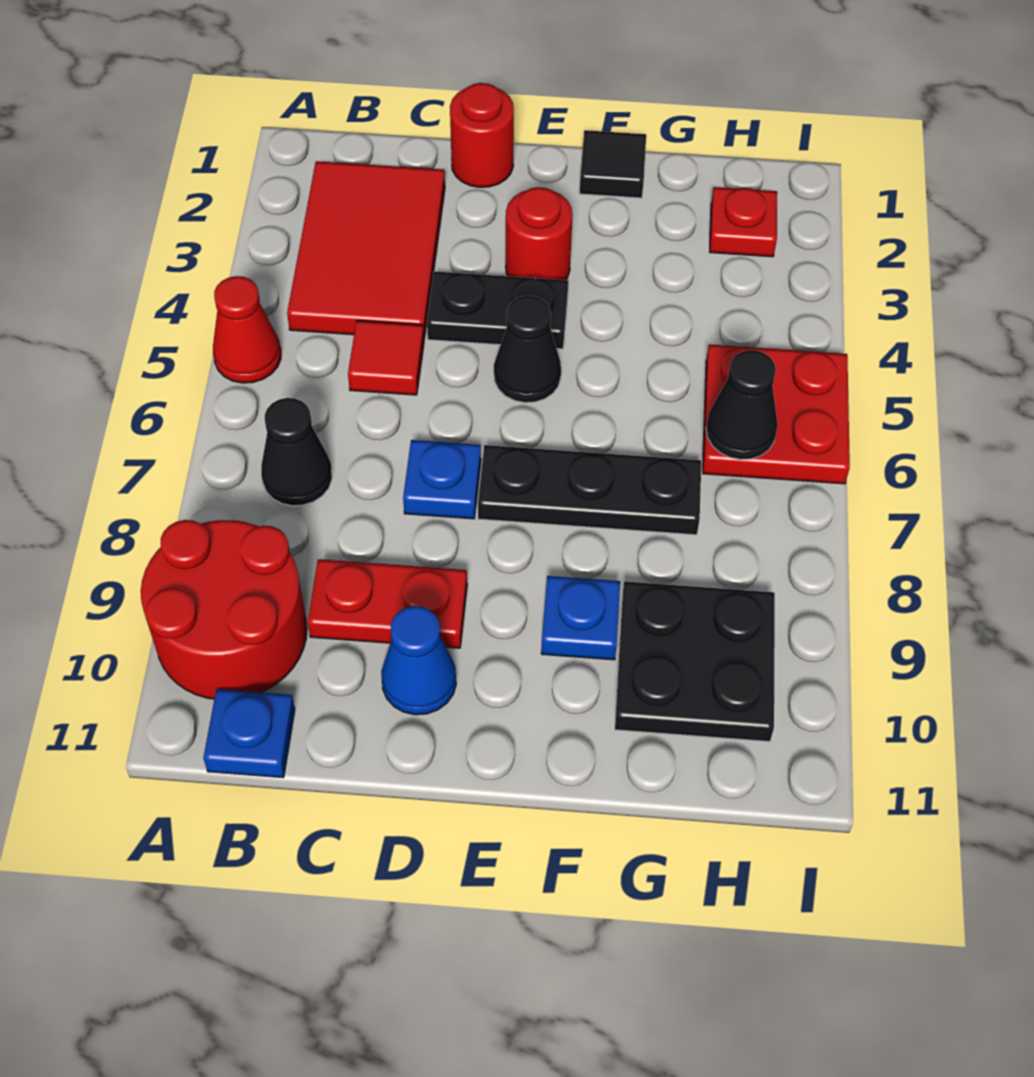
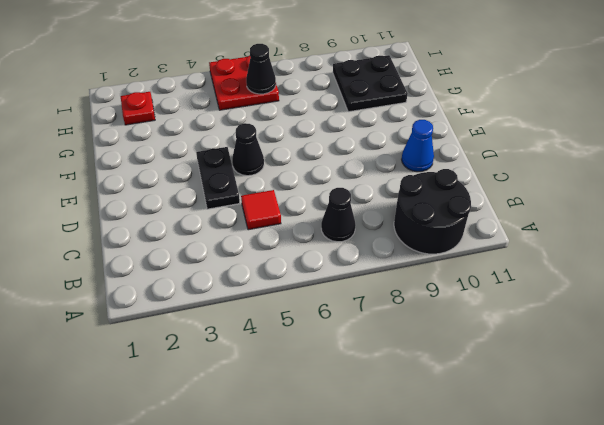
black 2x2 round brick [394,169,471,254] -> red 2x2 round brick [141,520,307,699]
none -> red 1x1 cone [213,276,281,383]
none -> red 2x3 tile [287,161,445,339]
none -> blue 1x1 plate [203,689,295,778]

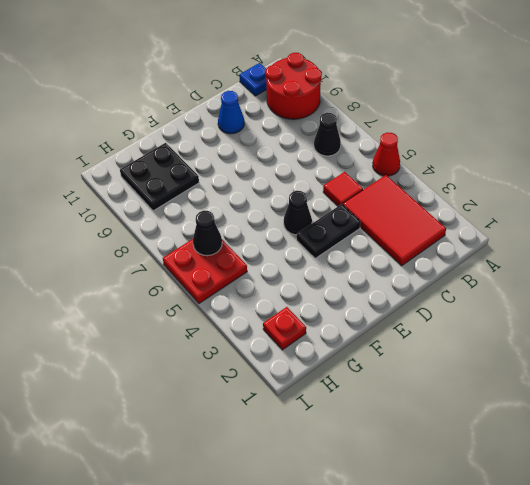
none -> red 1x2 plate [308,559,467,648]
none -> red 1x1 round brick [450,83,514,187]
none -> blue 1x1 plate [403,440,481,519]

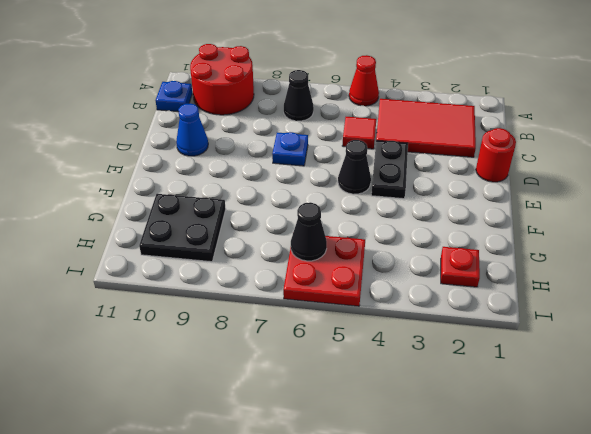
none -> red 1x2 plate [308,559,467,648]
none -> red 1x1 round brick [506,187,573,280]
none -> black 1x3 plate [478,445,701,535]

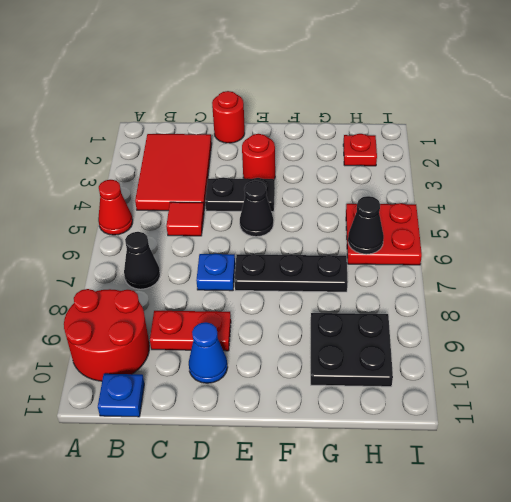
none -> black 1x1 tile [579,130,646,198]
none -> blue 1x1 plate [541,576,620,660]

